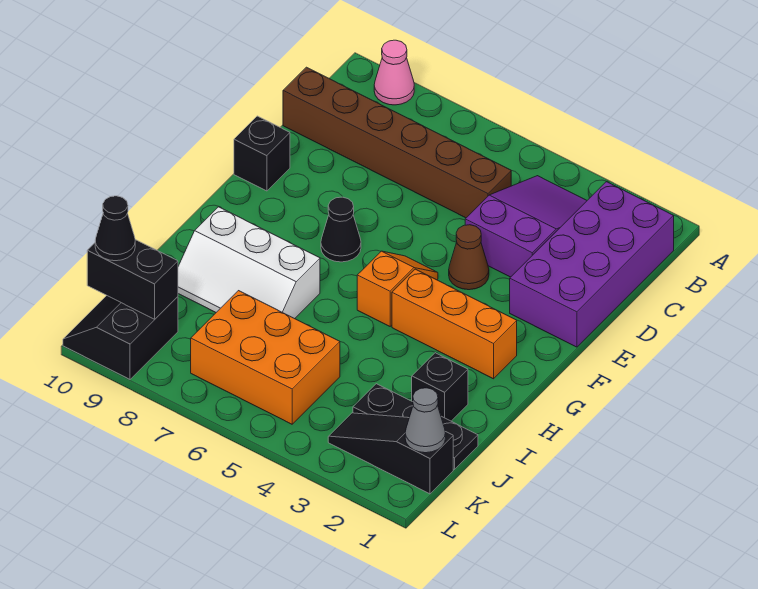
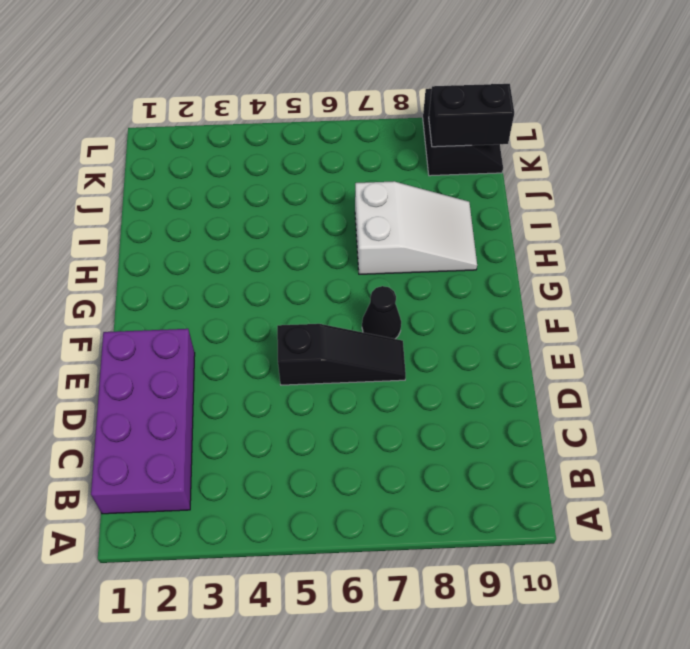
black 1x3 slope [277,324,406,385] -> black 1x3 slope moved to [328,413,453,494]
white 2x3 slope [355,181,477,274] -> white 2x3 slope turned to [178,207,320,319]
none -> pink 1x1 cone [374,40,414,105]
none -> purple 2x3 slope [465,176,587,277]
none -> brown 1x6 brick [283,67,511,218]

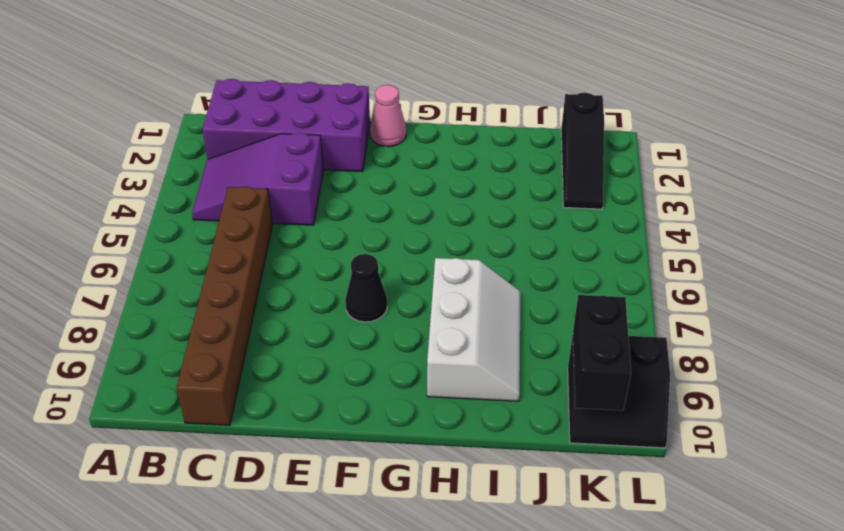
pink 1x1 cone [370,85,406,146] -> pink 1x1 cone moved to [374,40,414,105]
none -> brown 1x1 cone [449,225,489,290]
none -> black 1x1 brick [234,116,290,191]
none -> orange 1x2 slope [357,251,438,326]

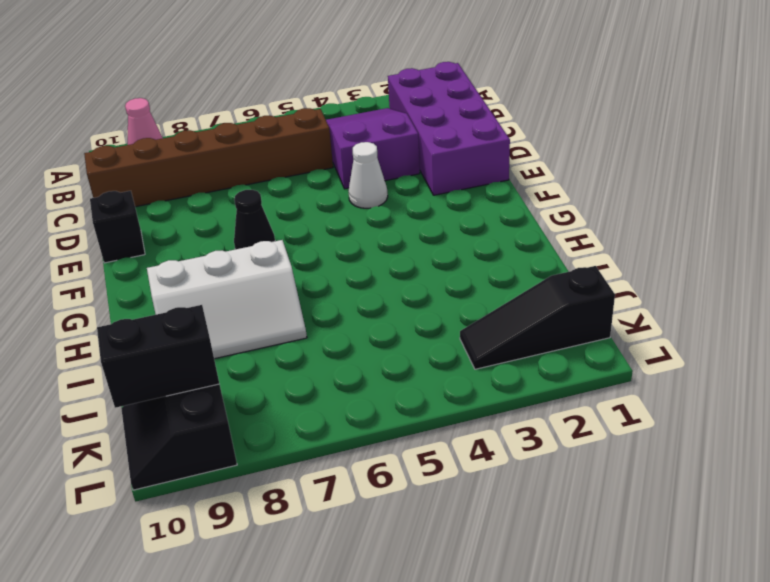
white 1x1 cone [348,142,388,208] -> brown 1x1 cone [449,225,489,290]
none -> orange 1x2 slope [357,251,438,326]
none -> orange 1x3 brick [392,269,517,379]
none -> black 1x1 brick [412,353,468,421]

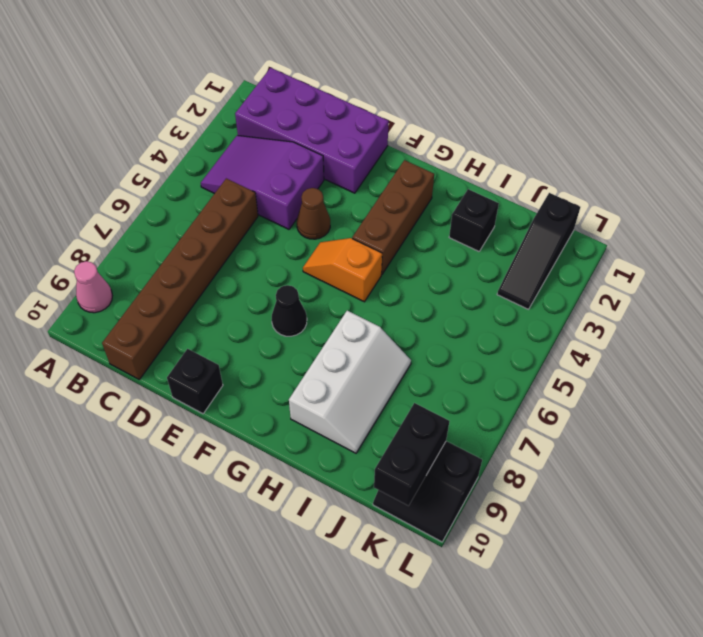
brown 1x3 brick [352,160,434,274] -> orange 1x3 brick [392,269,517,379]
none -> black 1x3 plate [353,384,478,469]
none -> orange 2x3 brick [191,291,340,424]
none -> grey 1x1 cone [405,388,446,453]

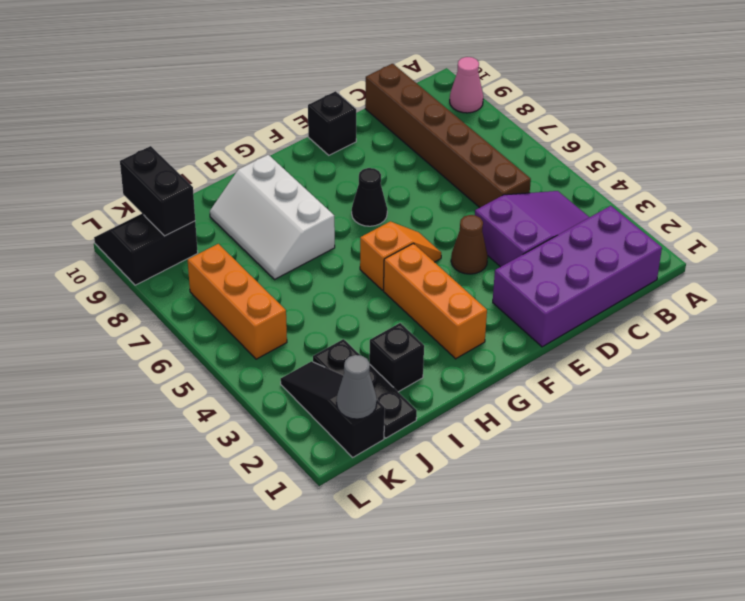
orange 1x3 brick [188,244,287,359] -> orange 2x3 brick [191,291,340,424]
none -> black 1x1 cone [95,196,135,261]

